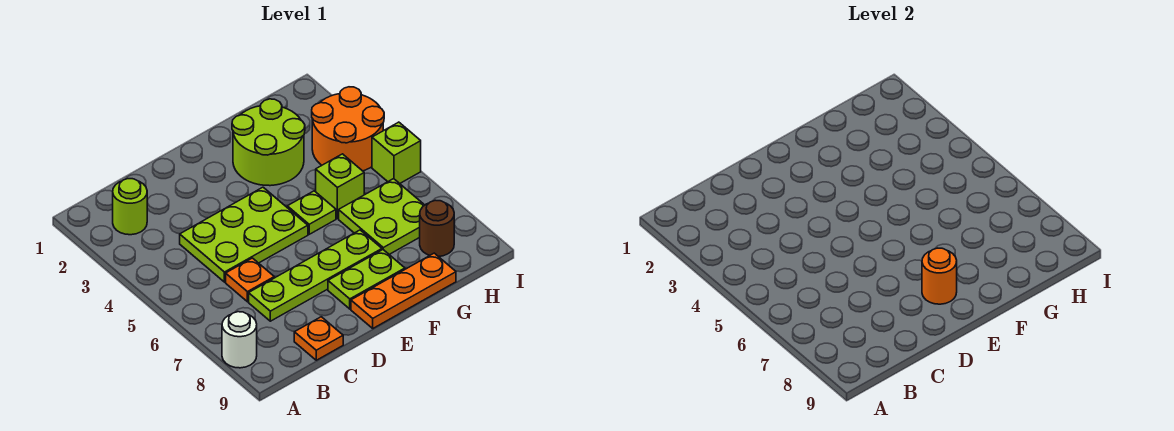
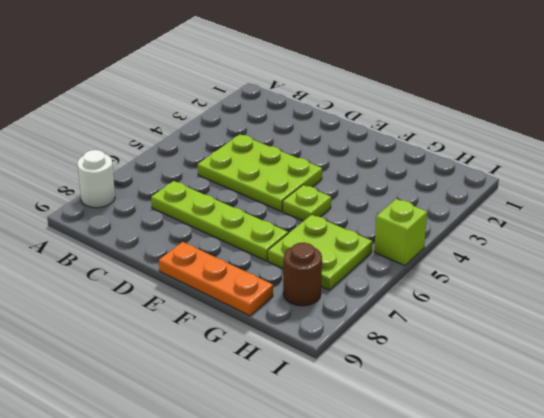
none -> lime 1x1 round brick [113,179,147,235]
none -> orange 1x1 plate [226,258,274,302]
none -> orange 1x1 plate [294,317,343,360]

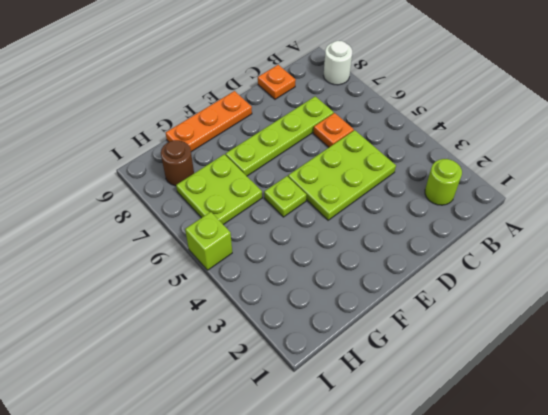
none -> lime 1x2 plate [328,250,405,309]
none -> lime 2x2 round brick [232,99,305,186]
none -> lime 1x1 brick [316,154,364,219]

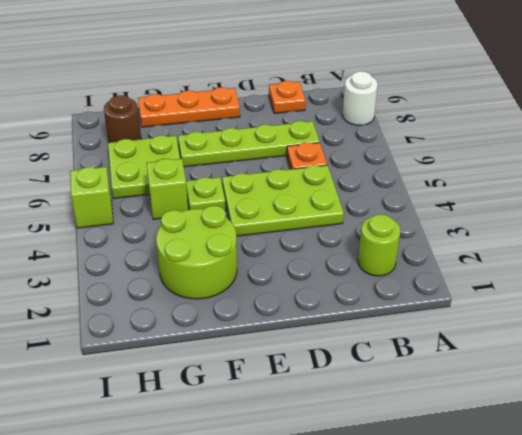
none -> lime 1x2 plate [328,250,405,309]
none -> orange 2x2 round brick [312,87,384,171]
none -> orange 1x1 round brick [922,248,957,304]

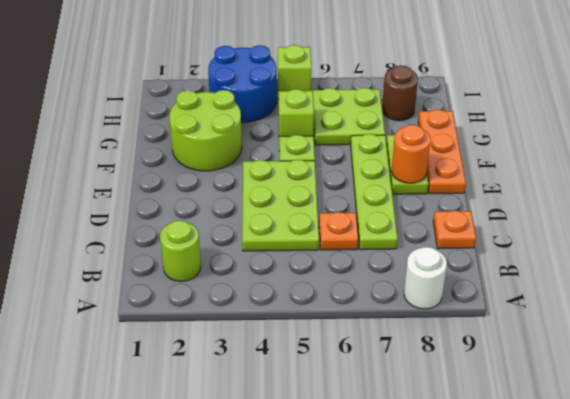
blue 2x2 round brick [208,45,277,123] -> orange 2x2 round brick [312,87,384,171]

